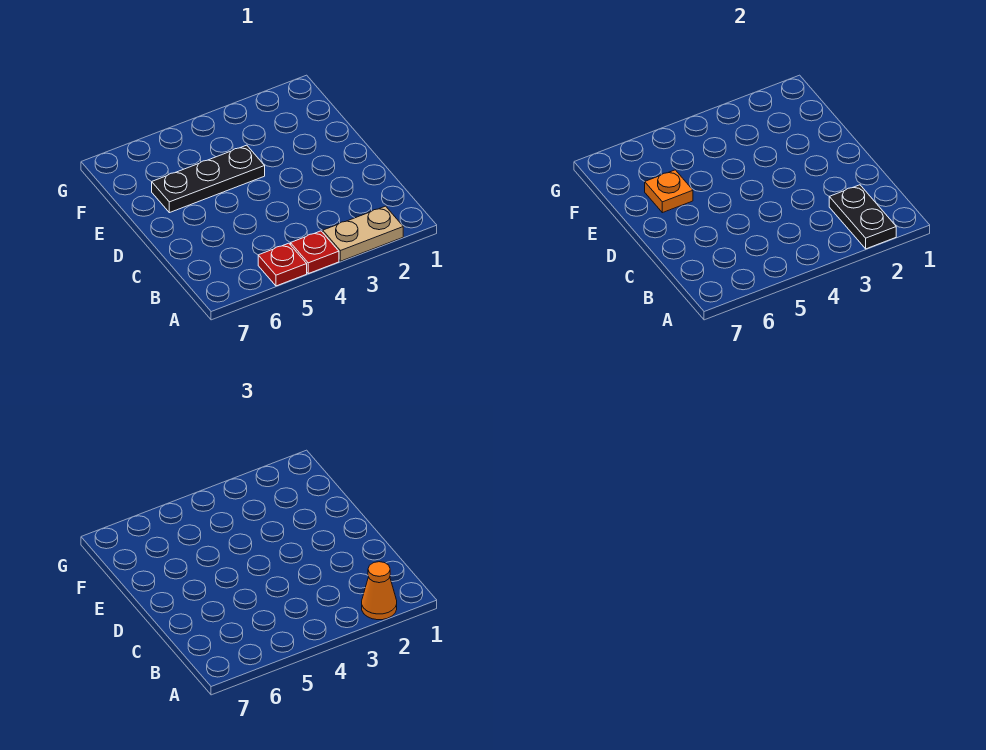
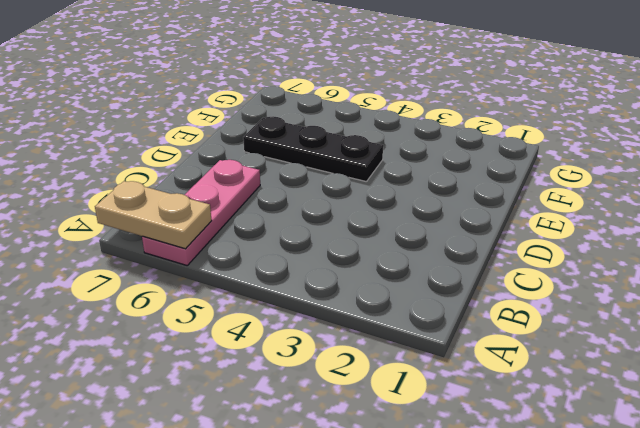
pink 1x3 plate [142,160,260,265] -> none
tan 1x2 plate [95,181,212,249] -> tan 1x2 plate moved to [323,206,403,261]
none -> red 1x1 plate [291,231,339,274]
none -> red 1x1 plate [258,243,307,286]

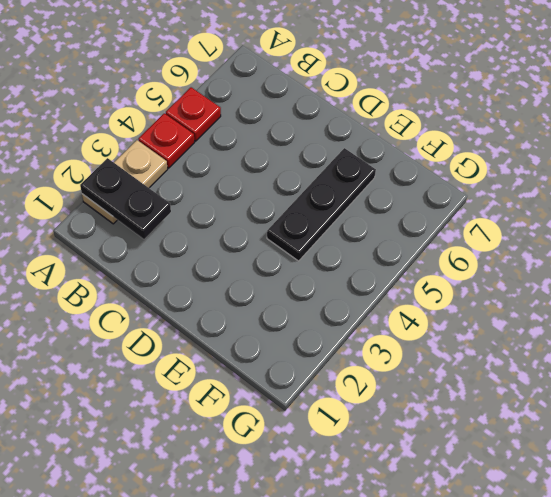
none -> orange 1x1 plate [645,170,693,213]
none -> orange 1x1 cone [362,562,397,620]

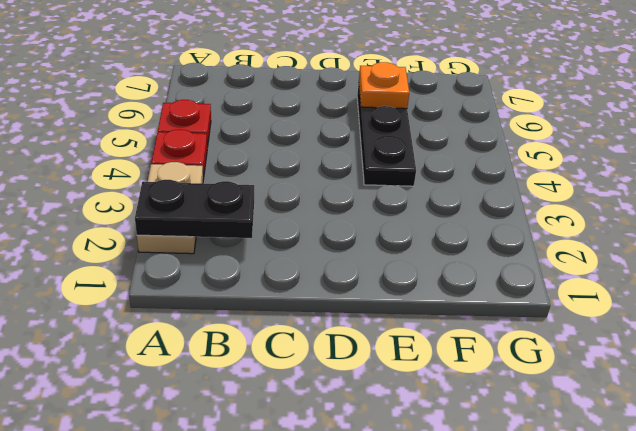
none -> orange 1x1 cone [362,562,397,620]

